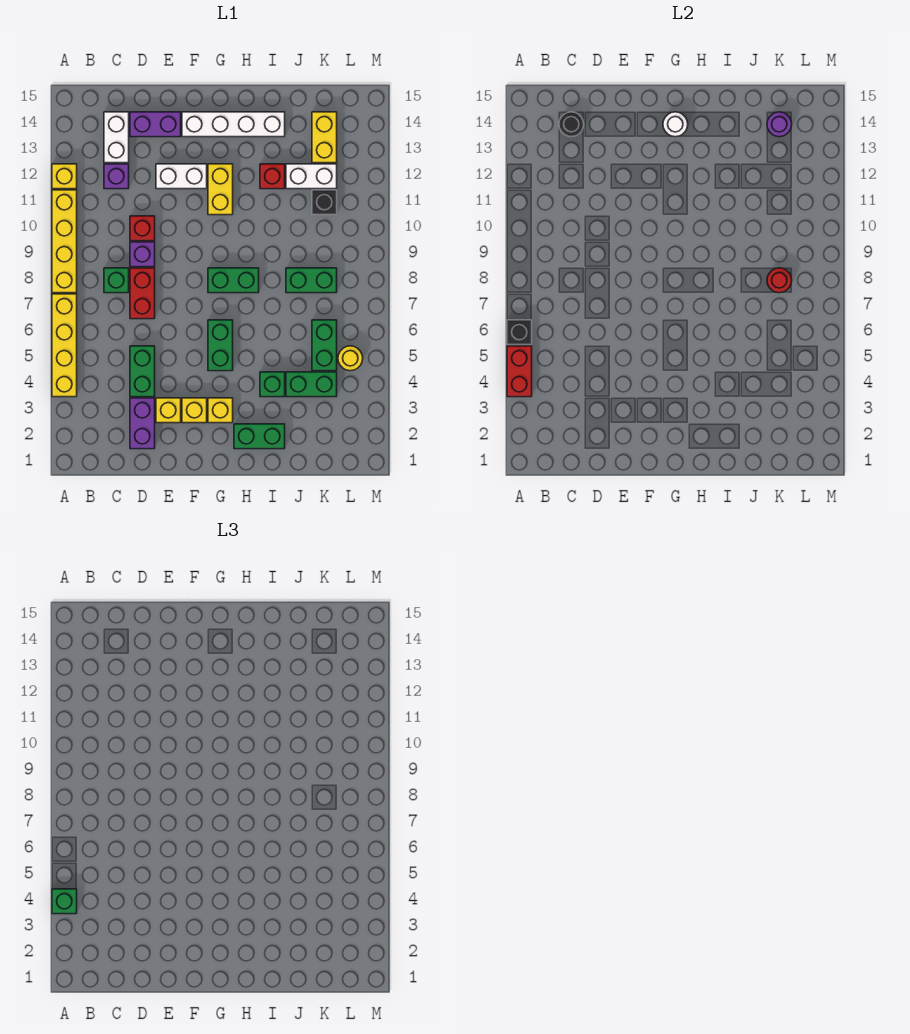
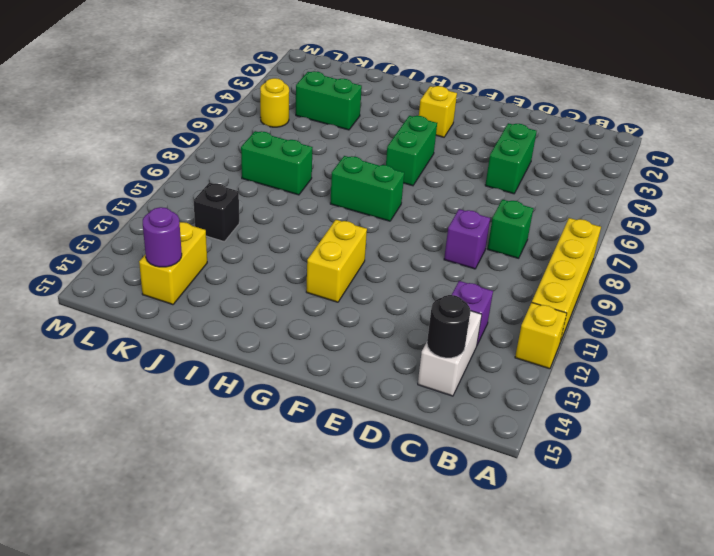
none -> yellow 1x4 brick [52,294,77,397]
none -> purple 1x2 brick [130,398,155,449]
none -> red 1x2 brick [130,268,155,319]
none -> red 1x1 brick [130,216,155,241]

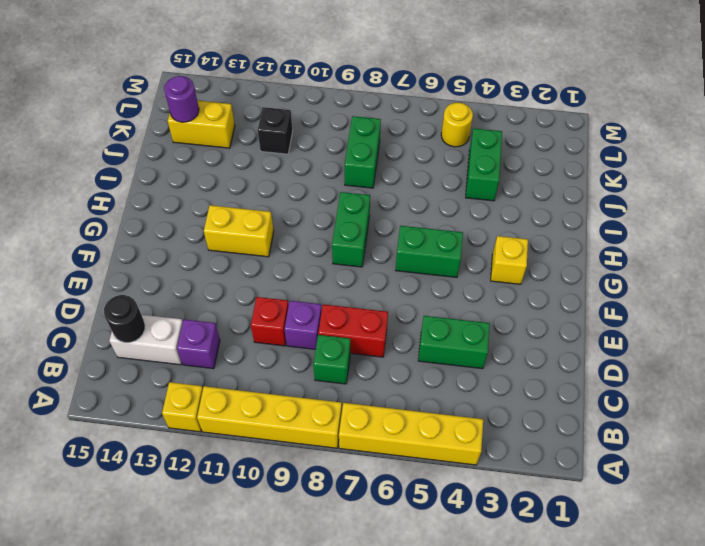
none -> purple 1x2 brick [130,398,155,449]
none -> purple 1x2 brick [130,112,181,137]
none -> yellow 1x1 brick [156,398,181,423]
none -> white 1x2 brick [156,164,207,189]

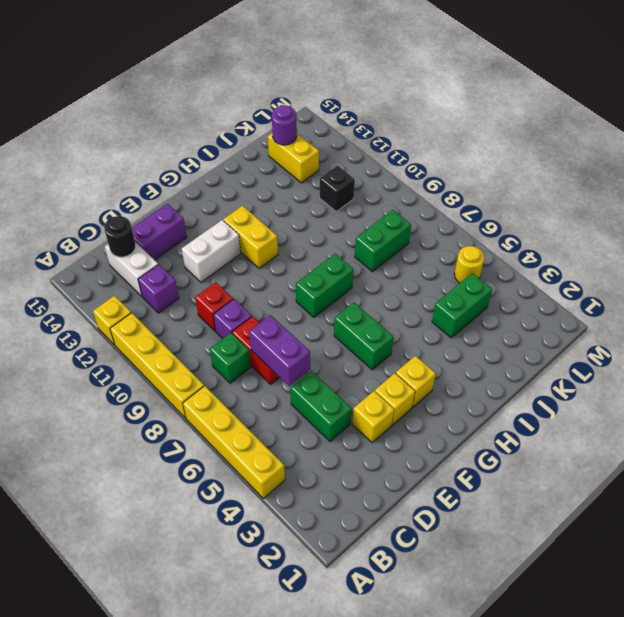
purple 1x2 brick [249,315,310,386] -> purple 1x2 brick moved to [130,398,155,449]
none -> white 1x4 brick [182,112,285,137]
none -> green 1x2 brick [234,424,285,449]
none -> green 1x1 brick [260,372,285,397]
none -> red 1x1 brick [260,164,285,189]

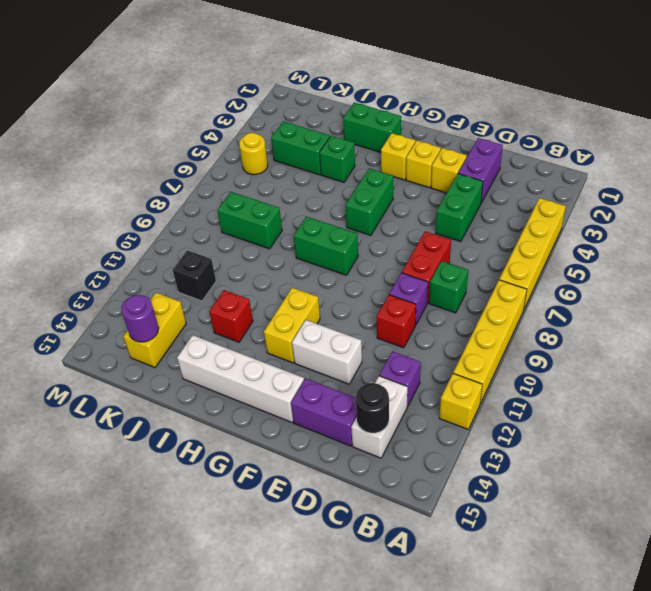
none -> white 1x2 brick [286,164,337,189]
none -> green 1x2 brick [312,320,337,371]
none -> red 1x2 brick [507,346,532,397]
none -> black 1x1 brick [507,320,532,345]

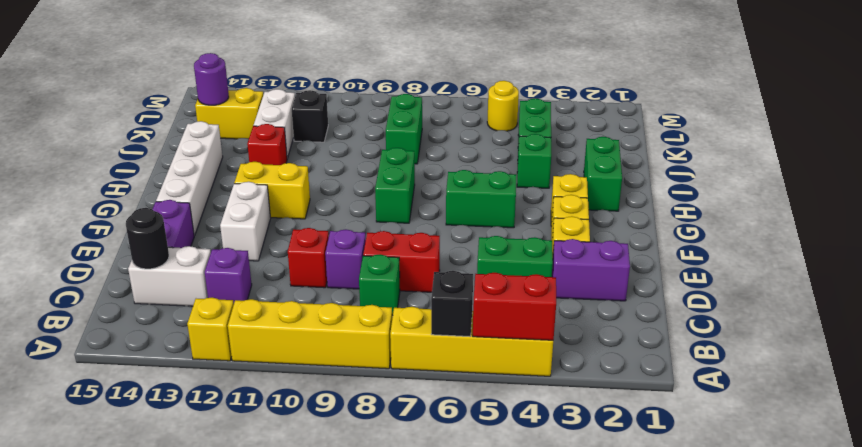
none -> green 1x2 brick [312,320,337,371]
none -> white 1x1 round brick [663,112,688,137]
none -> red 1x1 round brick [767,268,792,293]
none -> green 1x1 brick [52,889,77,914]

